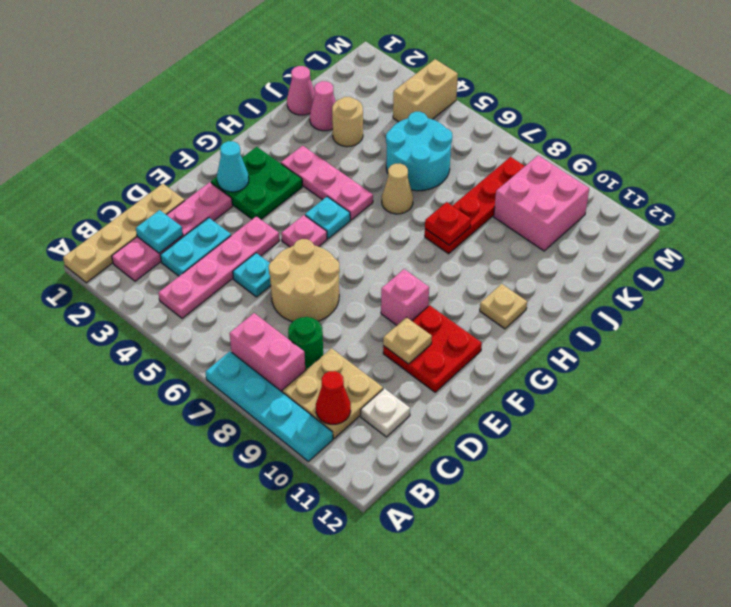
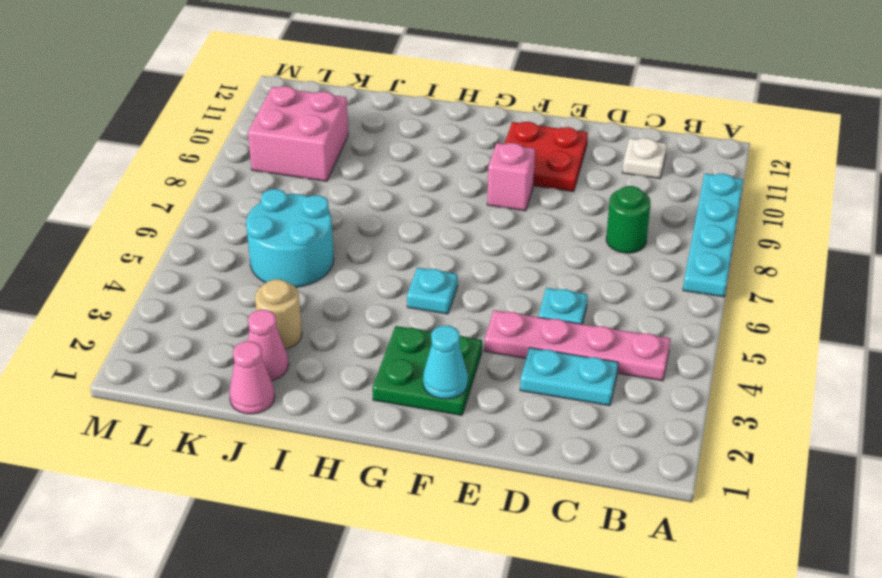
none -> tan 1x4 plate [63,184,185,283]
none -> pink 1x4 plate [112,182,232,281]
none -> pink 1x2 brick [229,313,305,392]
none -> tan 2x2 plate [282,348,383,438]

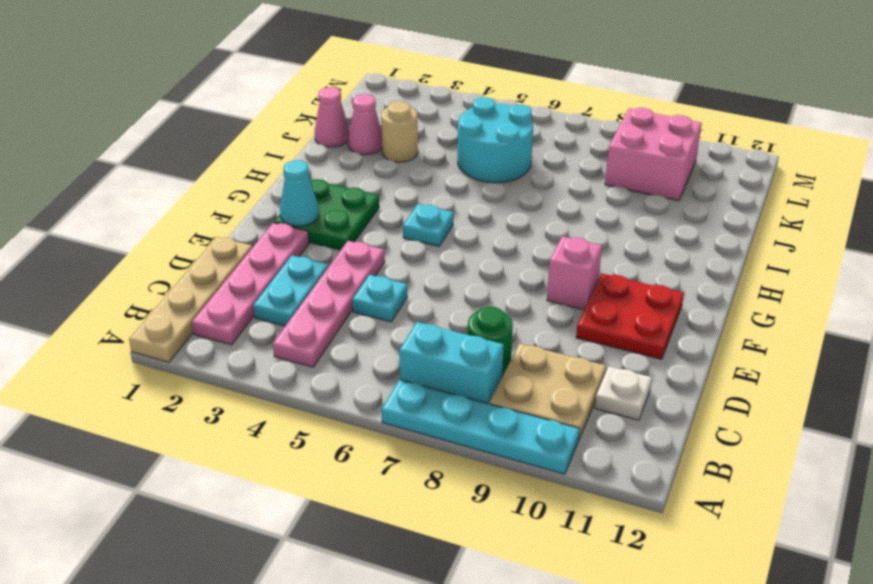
cyan 1x2 brick [399,322,504,404] -> pink 1x2 brick [229,313,305,392]
none -> tan 2x2 round brick [269,239,340,322]
none -> pink 1x1 plate [281,215,327,247]
none -> pink 1x3 plate [281,146,373,220]
none -> tan 1x1 plate [480,284,527,329]

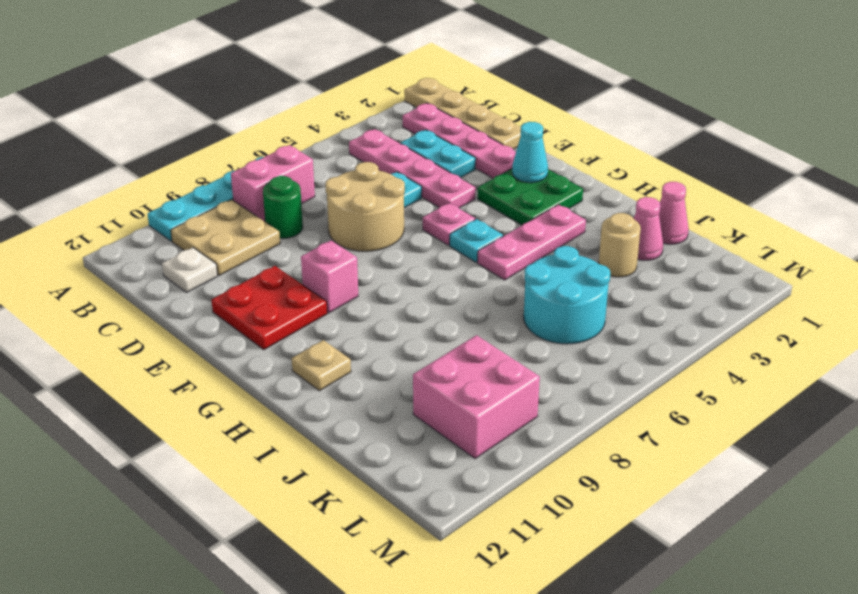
none -> tan 1x1 cone [382,164,413,214]
none -> red 1x4 plate [425,157,525,254]
none -> tan 1x2 brick [393,59,458,122]
none -> red 1x1 cone [316,371,351,424]

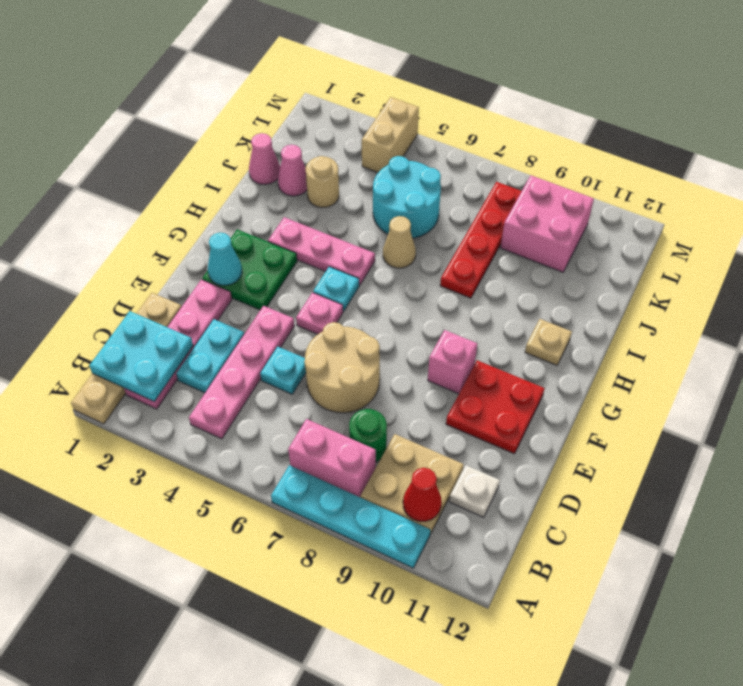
cyan 2x2 plate [89,311,193,402] -> cyan 1x1 plate [136,210,183,253]
none -> tan 1x1 plate [383,317,432,364]
none -> red 1x1 plate [425,202,471,245]

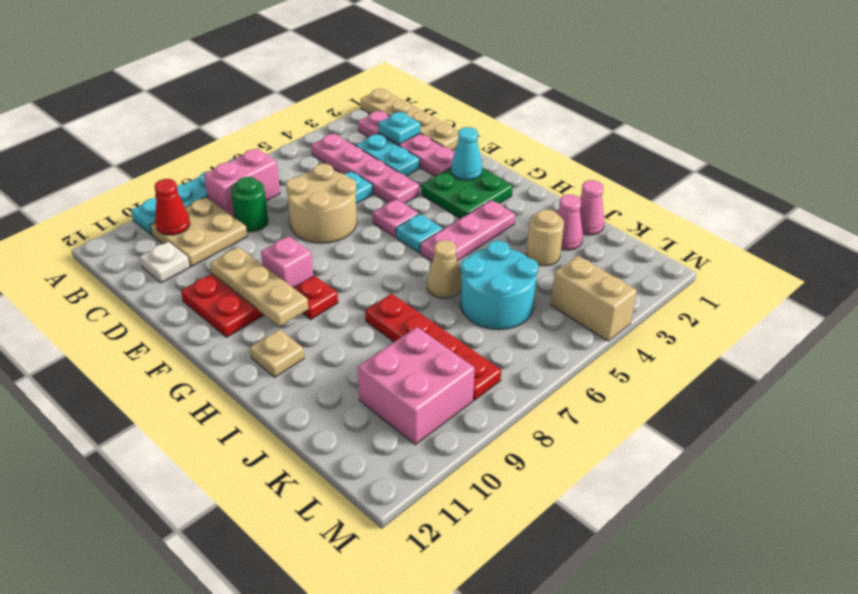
tan 1x3 plate [210,247,308,327] -> tan 1x1 plate [383,317,432,364]
red 1x1 plate [294,276,338,319] -> red 1x1 plate moved to [425,202,471,245]

